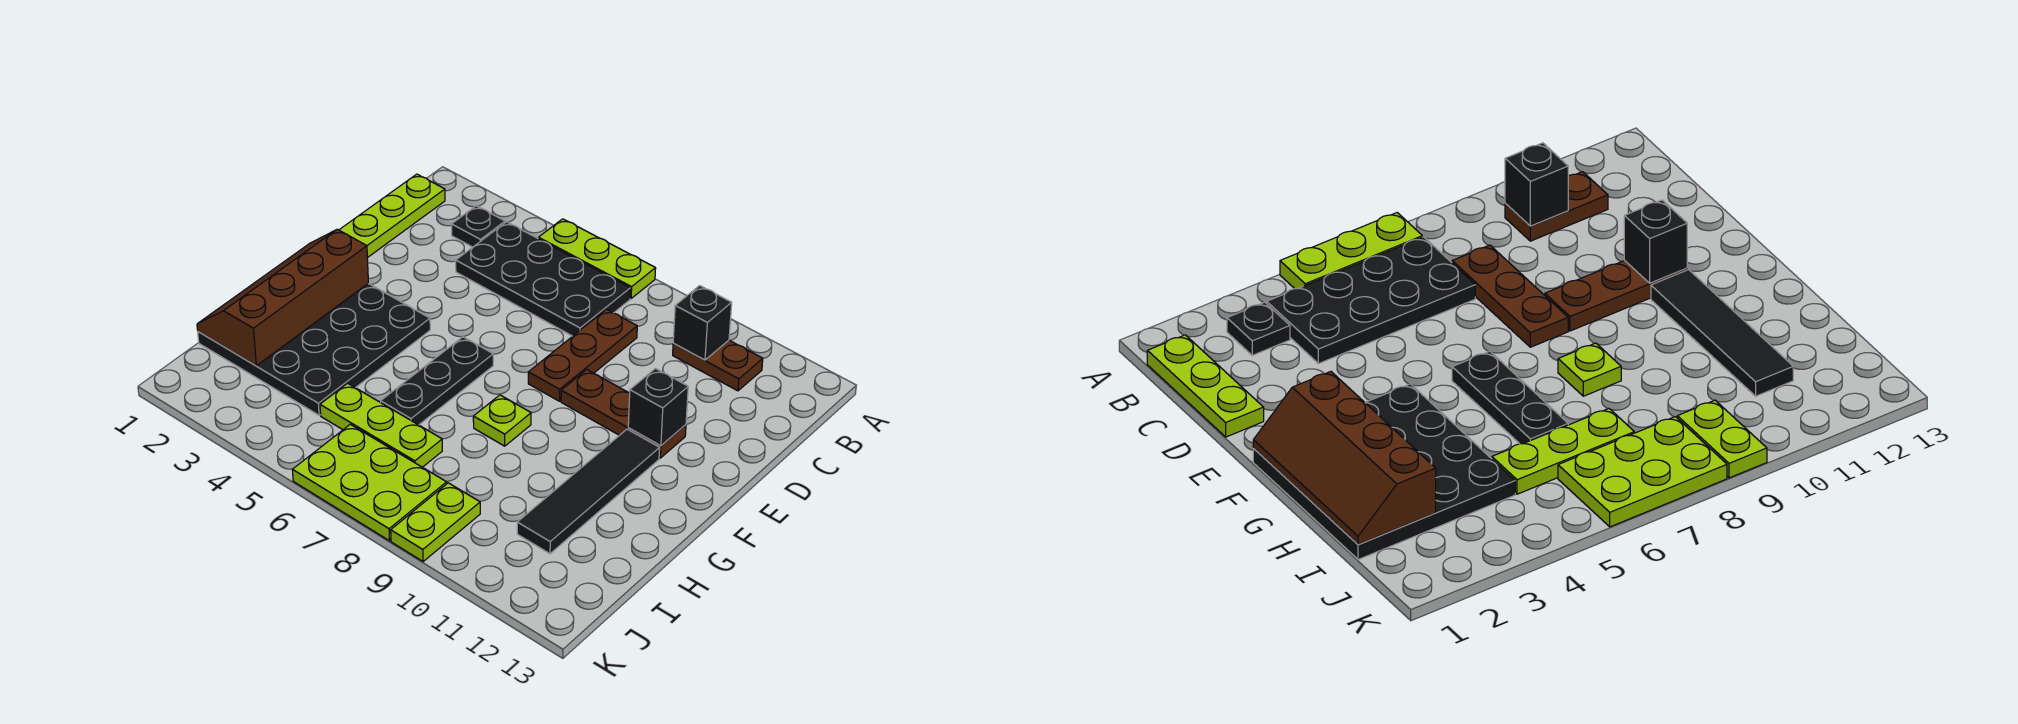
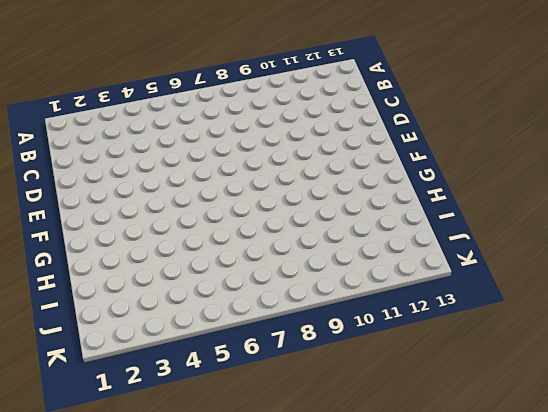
none -> lime 1x3 plate [538,219,656,298]
none -> lime 1x3 plate [339,174,445,258]
none -> black 1x1 plate [452,206,505,247]

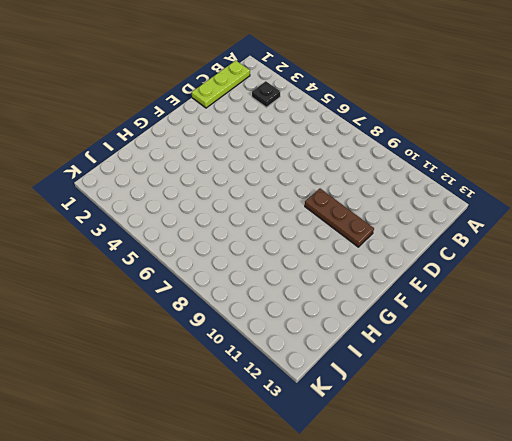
none -> lime 1x3 plate [538,219,656,298]
none -> black 2x4 plate [456,222,630,336]
none -> brown 1x2 plate [673,340,763,391]

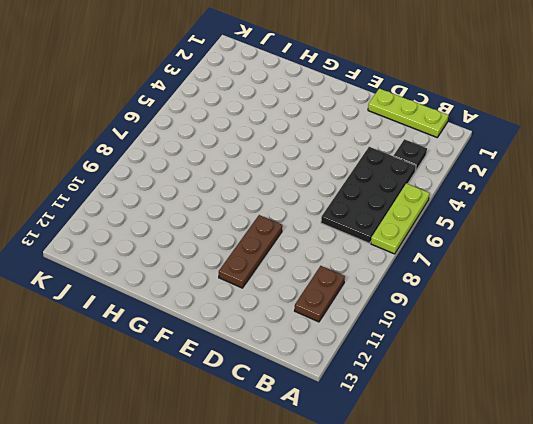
none -> brown 1x3 plate [528,309,637,401]
none -> black 4x4 plate [198,284,430,415]
none -> black 1x3 plate [381,337,493,425]

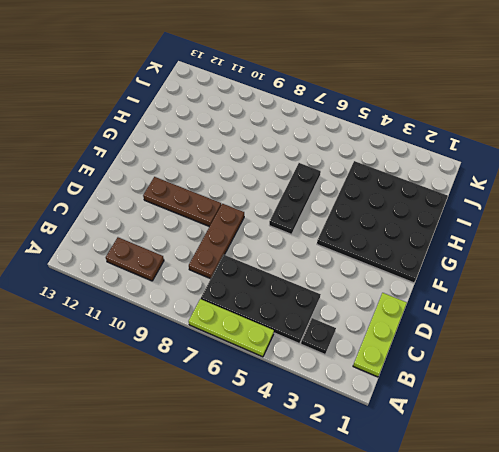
none -> black 1x4 tile [517,429,660,554]
none -> lime 1x1 plate [473,395,531,446]
none -> lime 1x3 plate [320,383,442,467]

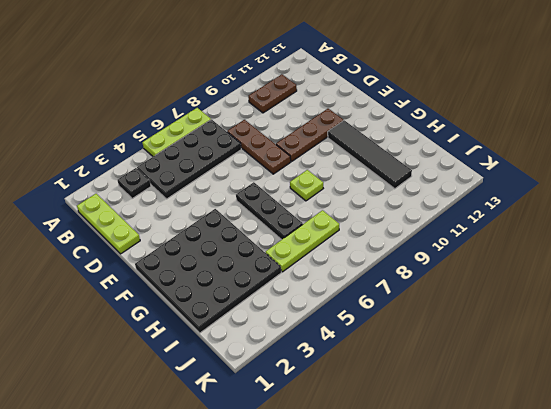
none -> lime 2x3 plate [292,424,447,541]
none -> lime 1x2 plate [391,483,480,561]
none -> black 1x1 brick [673,286,732,360]

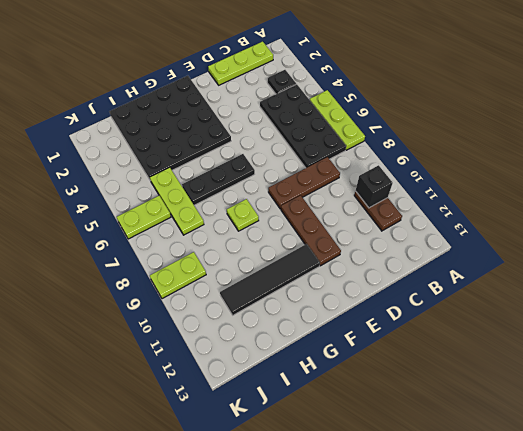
lime 1x2 plate [117,196,171,239] -> lime 2x3 plate [292,424,447,541]
none -> black 1x1 brick [628,369,688,446]
none -> brown 2x4 slope [197,229,368,366]

